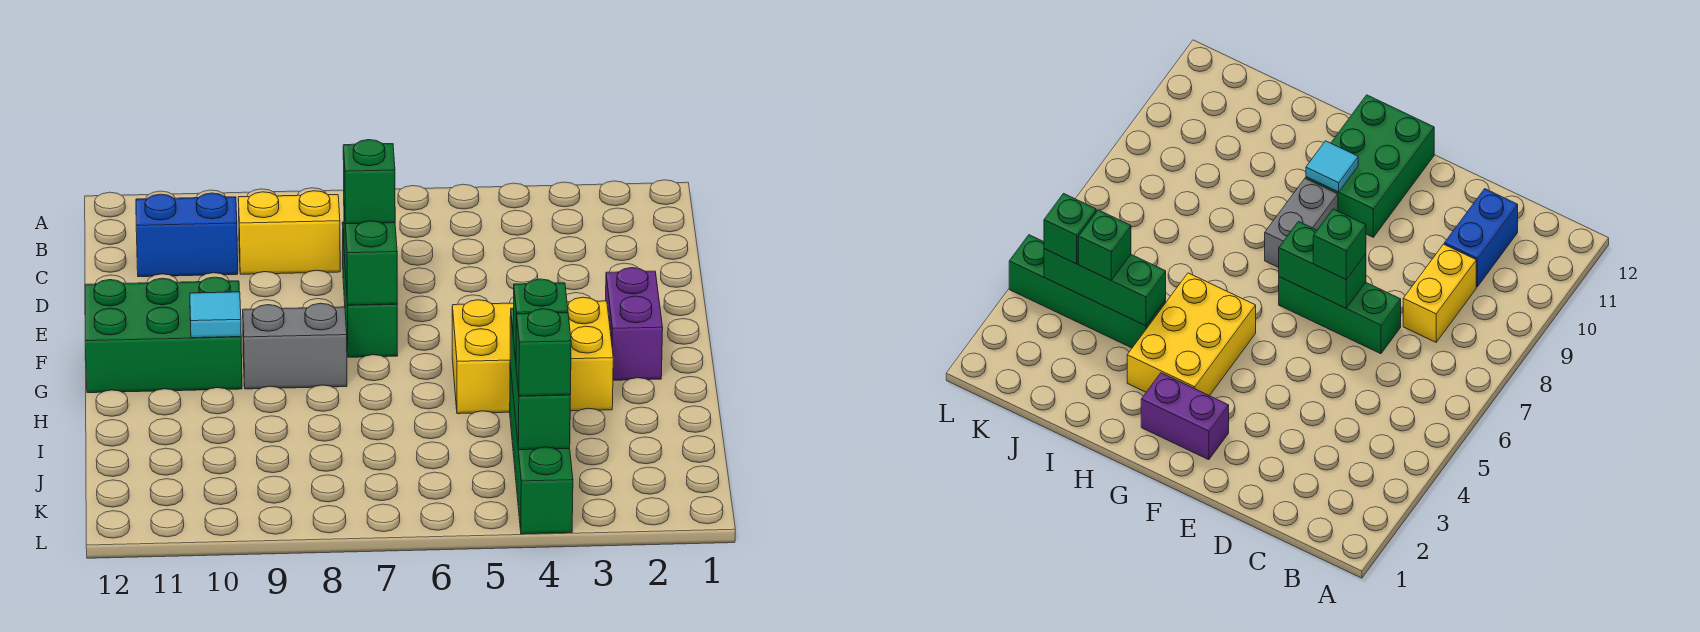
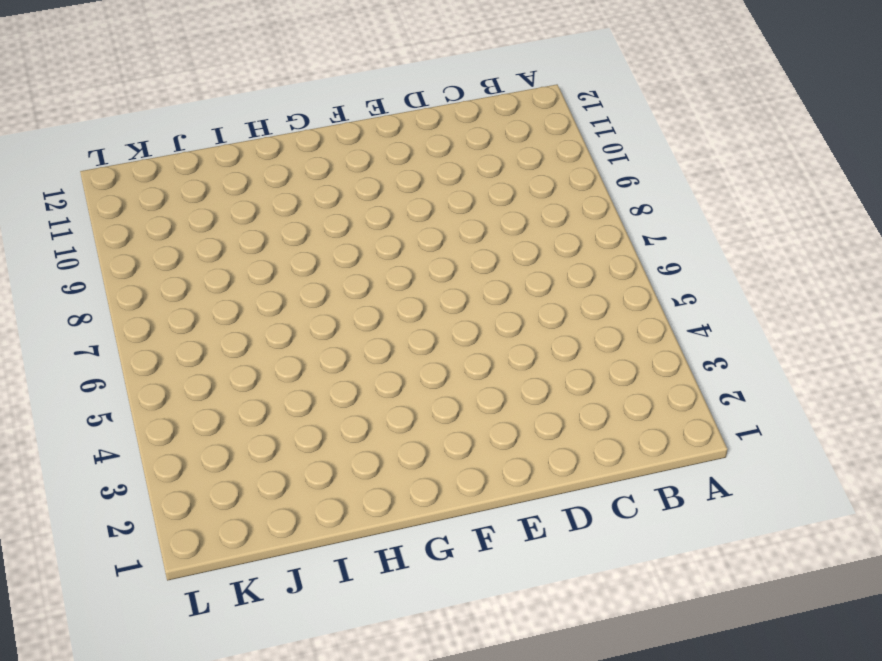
none -> yellow 1x2 brick [238,191,340,274]
none -> blue 1x2 brick [136,193,238,277]
none -> green 1x3 brick [342,222,398,357]

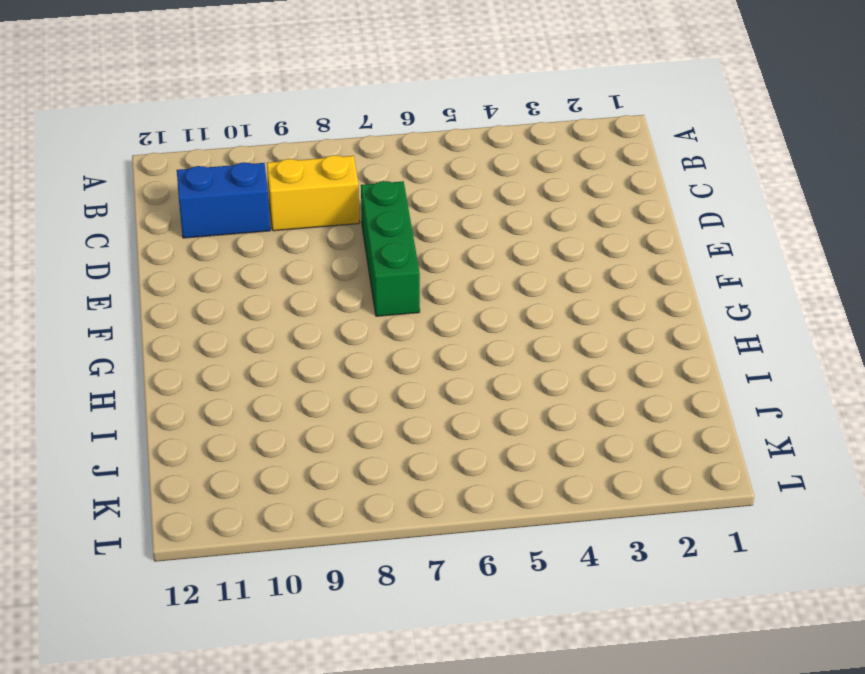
none -> purple 1x2 brick [606,268,663,380]
none -> green 2x3 brick [85,277,242,393]
none -> yellow 2x3 brick [452,297,613,414]

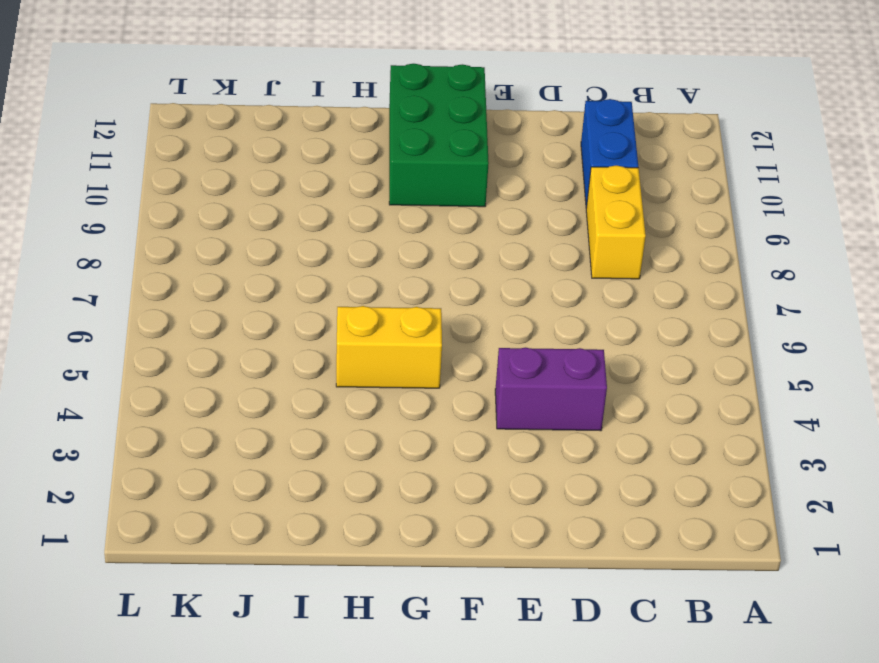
purple 1x2 brick [495,348,607,431] -> purple 1x2 brick moved to [606,268,663,380]
yellow 1x2 brick [336,306,442,388] -> yellow 2x3 brick [452,297,613,414]
none -> green 1x3 brick [342,222,398,357]
none -> grey 1x2 brick [243,303,347,389]
none -> green 1x4 brick [510,365,573,534]

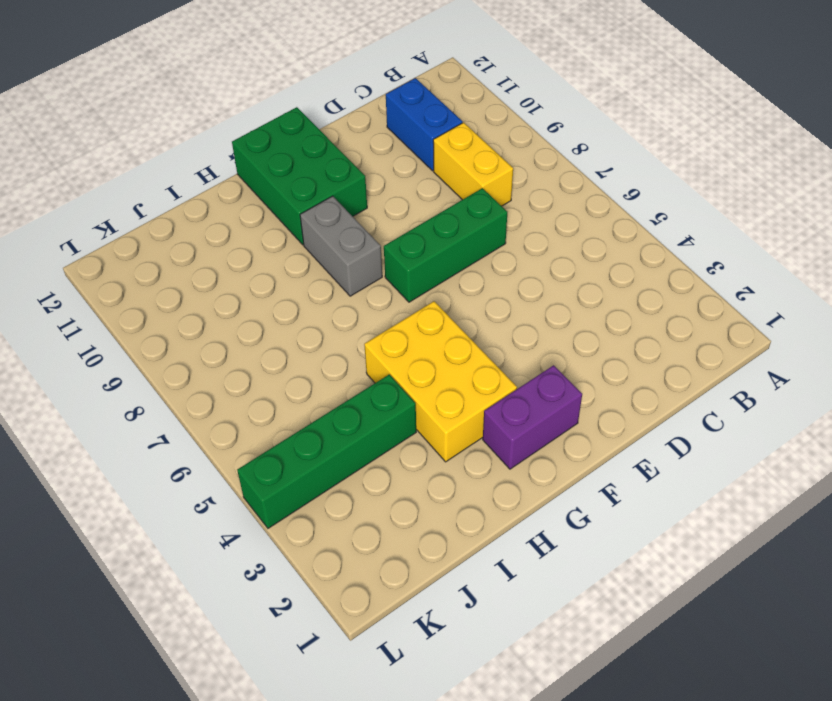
none -> green 1x2 brick [344,209,397,305]
none -> cyan 1x1 tile [190,292,241,338]
none -> green 1x3 brick [510,308,570,450]

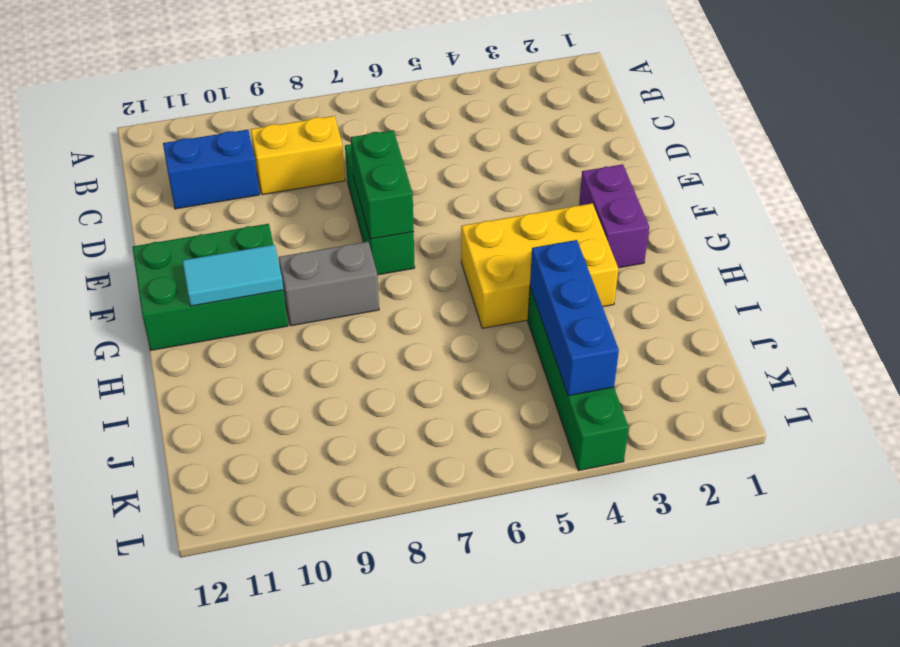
cyan 1x2 tile [182,245,283,306] -> cyan 1x1 tile [190,292,241,338]
blue 1x3 brick [530,240,619,396] -> green 1x3 brick [510,308,570,450]
none -> green 1x1 brick [343,140,395,224]
none -> green 1x1 brick [513,279,568,360]
none -> green 1x1 brick [516,309,571,396]

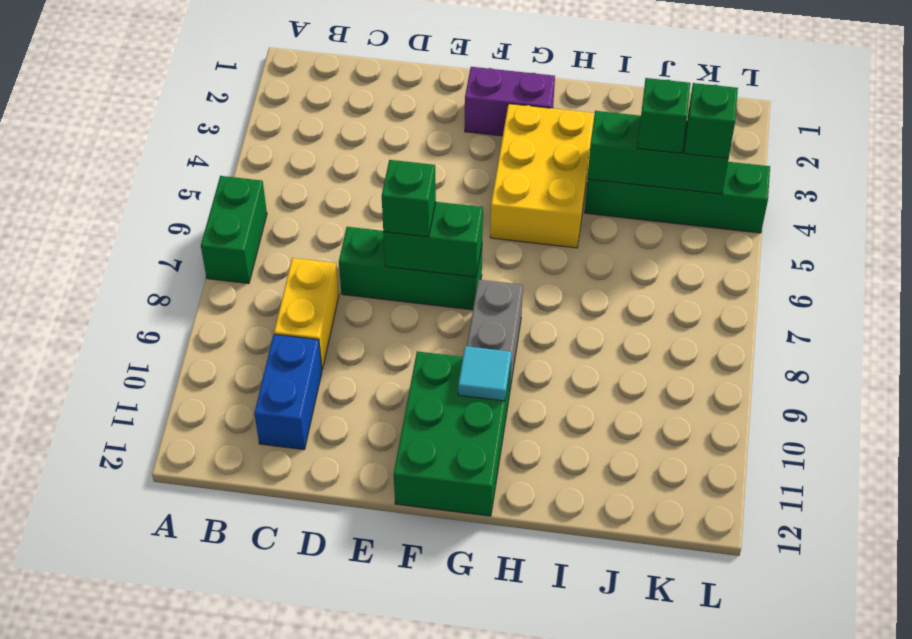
green 1x2 brick [201,176,267,284] -> none

